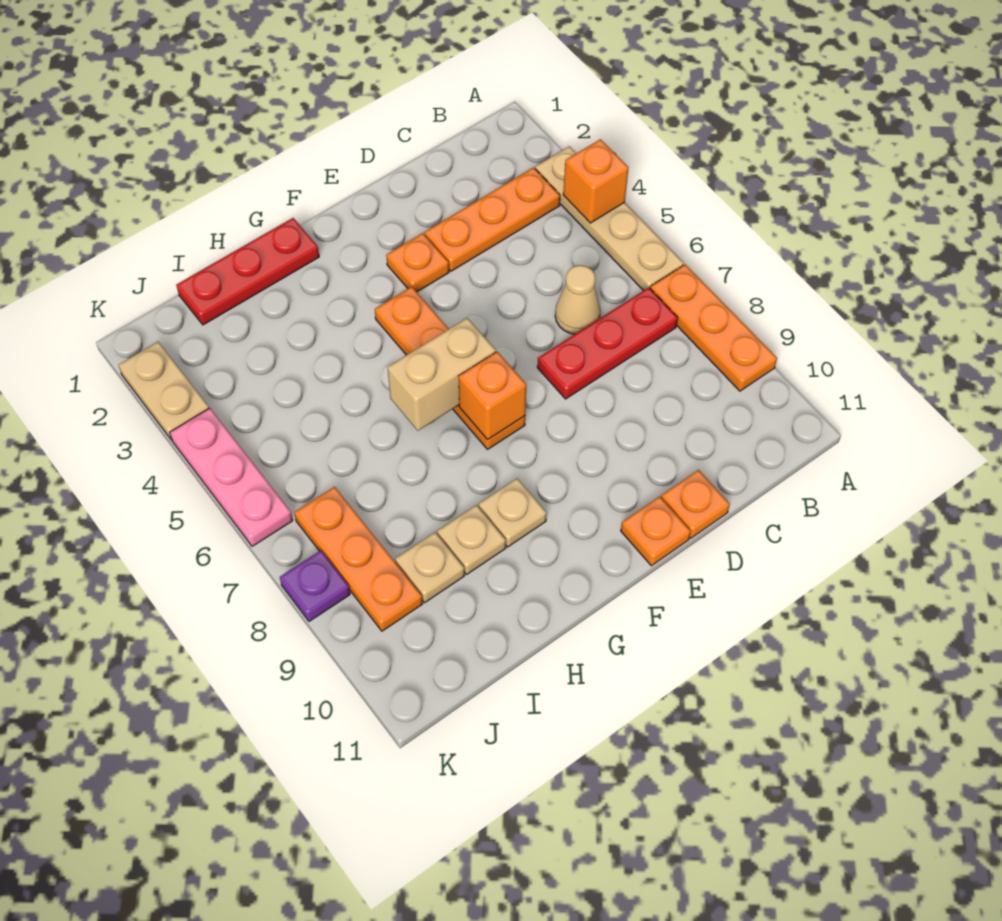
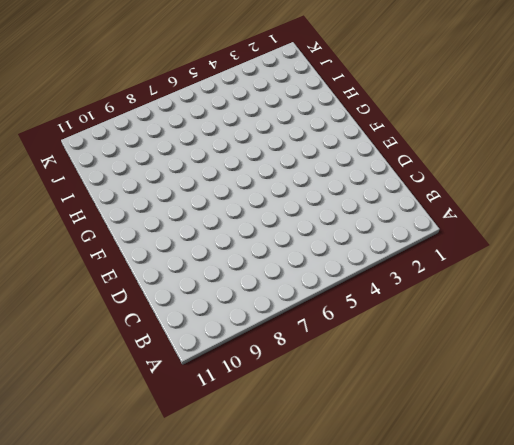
none -> tan 1x4 plate [535,146,684,291]
none -> orange 1x3 plate [650,264,777,391]
none -> orange 1x3 plate [424,168,560,271]

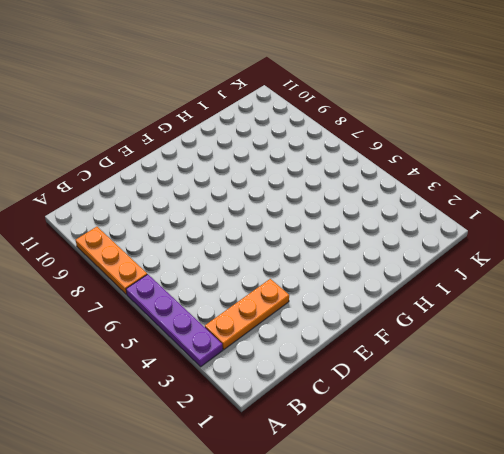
purple 1x4 plate [126,274,223,367] -> tan 1x4 plate [535,146,684,291]
none -> red 1x3 plate [537,288,678,399]
none -> tan 1x1 cone [555,265,601,334]
none -> orange 1x1 plate [661,470,730,538]

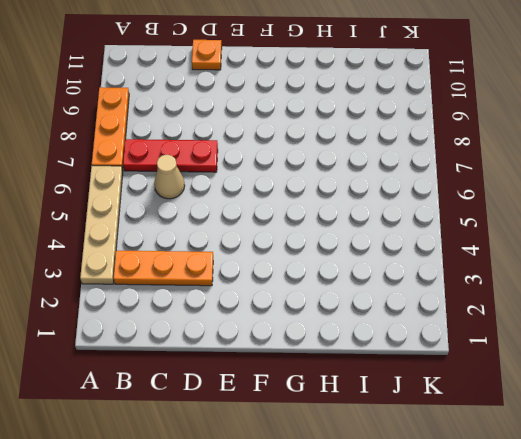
none -> orange 1x1 plate [386,233,449,292]
none -> orange 1x1 plate [621,496,691,566]
none -> orange 1x4 plate [375,287,525,449]

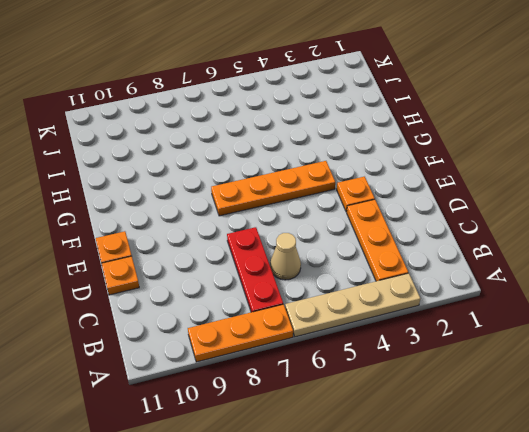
none -> red 1x3 plate [176,218,319,325]
none -> tan 1x1 plate [479,478,547,547]
none -> tan 1x1 plate [437,505,506,575]

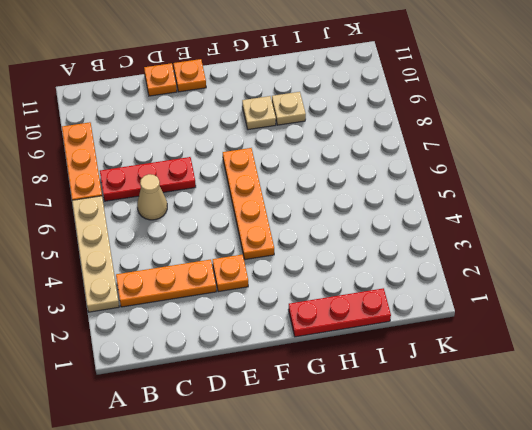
none -> tan 1x1 plate [395,532,464,602]
none -> orange 1x3 plate [294,487,422,631]
none -> tan 1x2 plate [119,342,209,440]

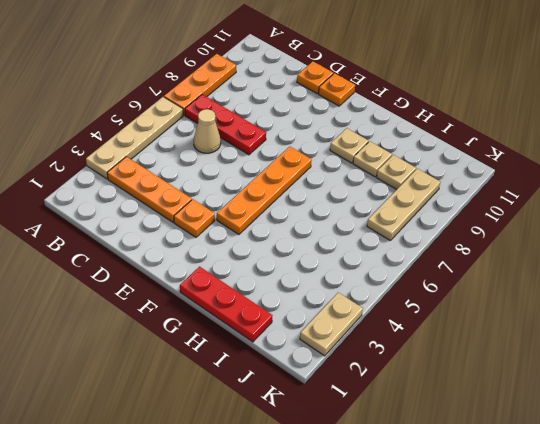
tan 1x3 plate [367,169,440,240] -> orange 1x3 plate [294,487,422,631]
none -> pink 1x3 plate [170,408,293,546]
none -> purple 1x1 plate [280,550,350,621]
none -> orange 1x1 brick [563,139,629,223]

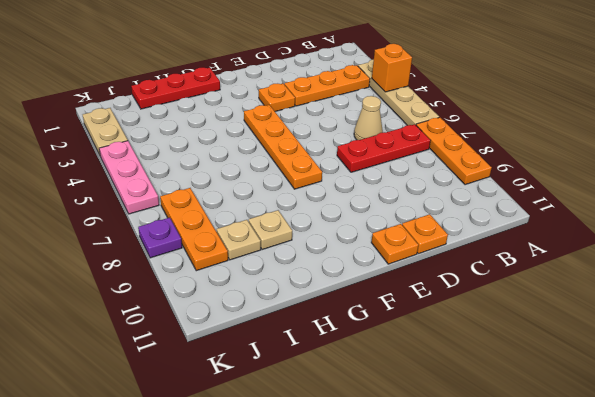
none -> tan 1x1 plate [479,478,547,547]
none -> tan 1x2 brick [388,318,496,431]
none -> orange 1x1 brick [459,352,526,440]

